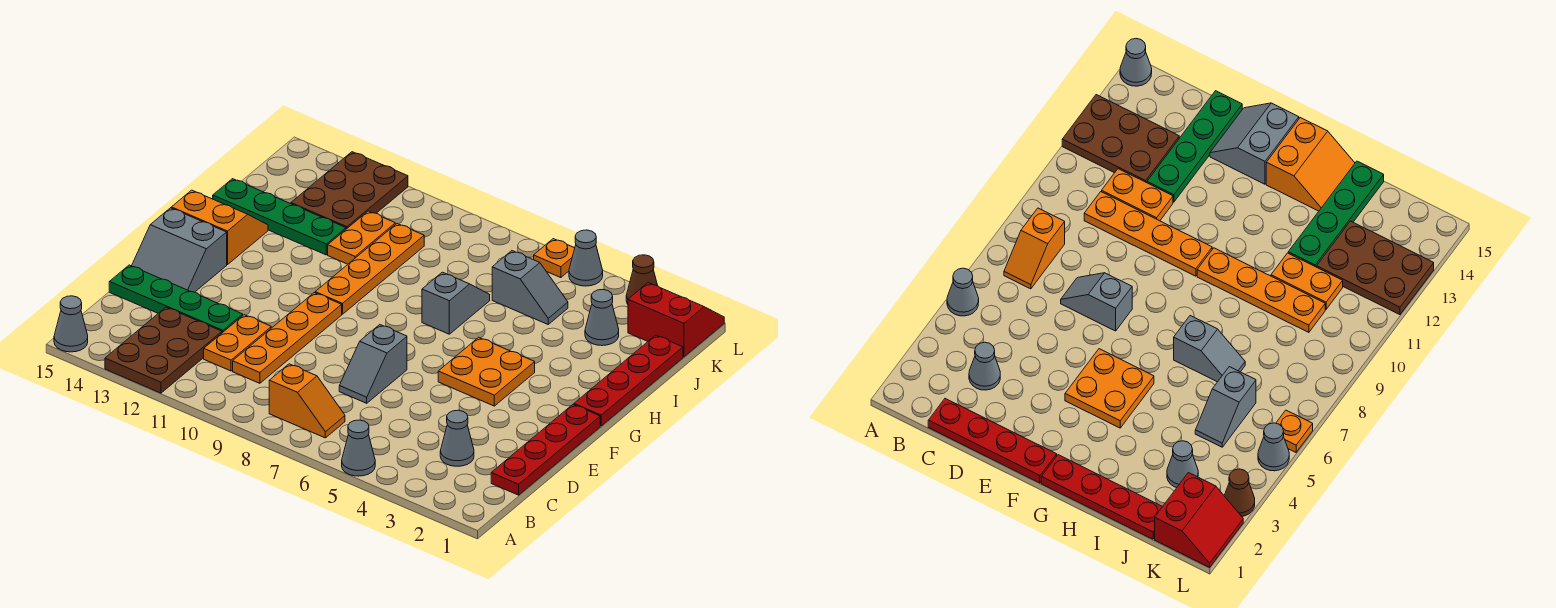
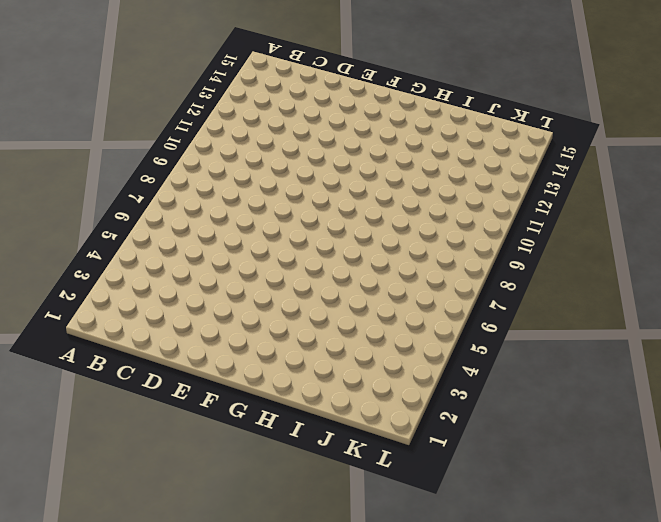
none -> grey 1x1 cone [342,420,375,476]
none -> brown 2x3 plate [105,307,222,393]
none -> grey 1x1 cone [54,296,88,352]

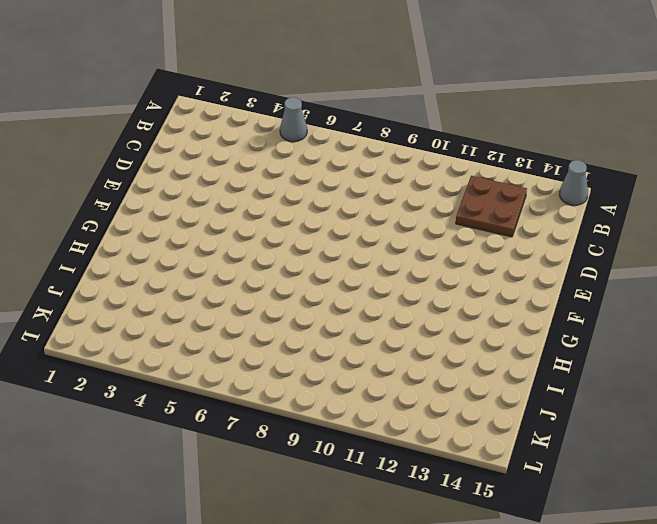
brown 2x2 plate [456,176,527,237] -> brown 2x3 plate [105,307,222,393]
none -> orange 1x2 slope [269,364,345,438]
none -> red 1x4 plate [491,404,600,495]
none -> grey 1x1 cone [440,410,474,466]

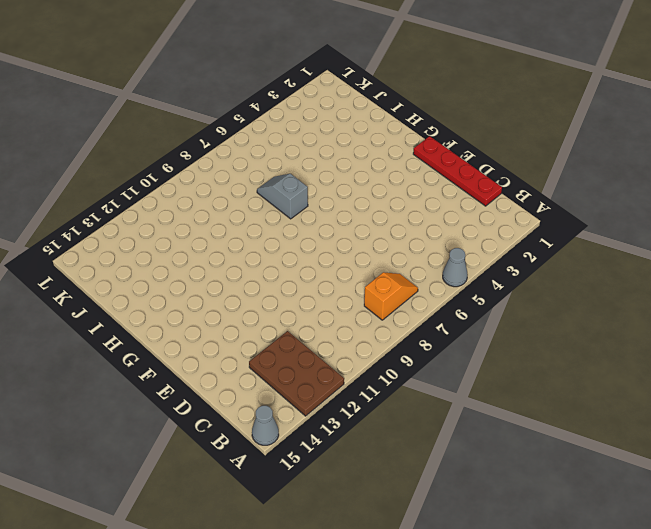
none -> grey 1x1 cone [440,410,474,466]
none -> orange 1x4 plate [233,293,342,383]
none -> orange 1x2 plate [204,315,271,371]

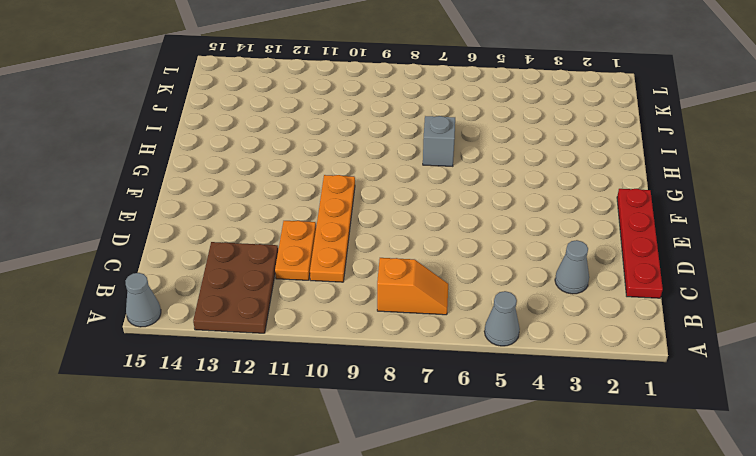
none -> grey 1x2 slope [339,325,407,403]
none -> green 1x4 plate [109,265,243,333]
none -> grey 2x2 slope [132,208,227,292]

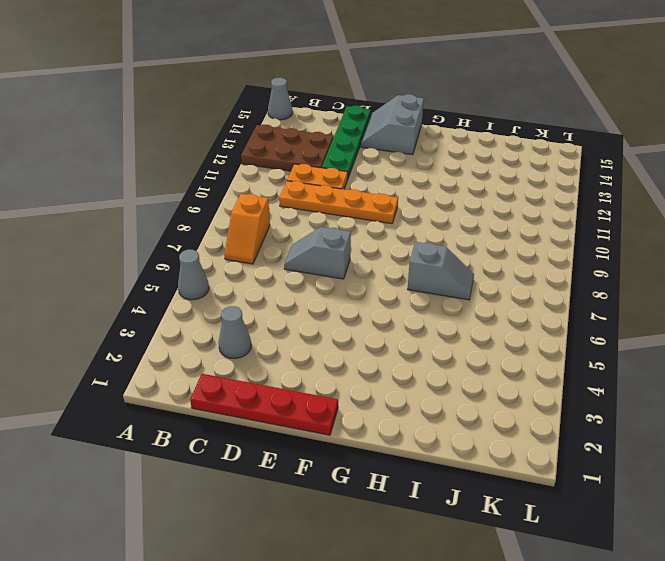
none -> orange 2x2 plate [438,337,535,406]
none -> red 1x4 plate [574,335,683,426]
none -> orange 1x4 plate [315,224,424,314]

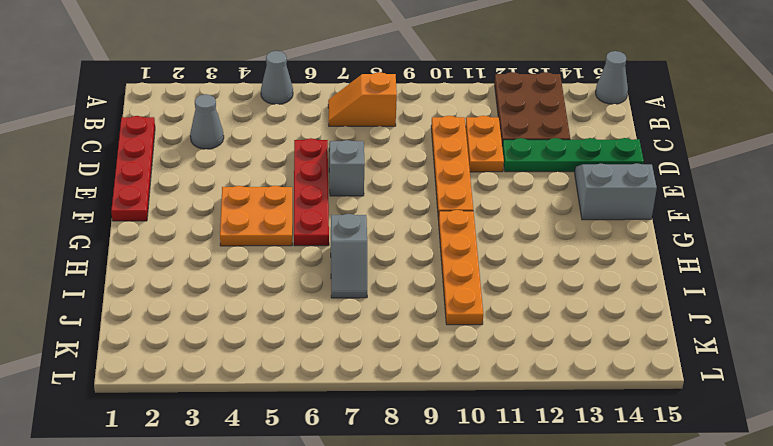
red 1x4 plate [294,138,329,246] -> red 1x4 plate moved to [574,335,683,426]
none -> orange 2x2 slope [171,190,268,265]
none -> orange 1x2 plate [328,211,395,264]
none -> green 1x4 plate [213,179,346,255]

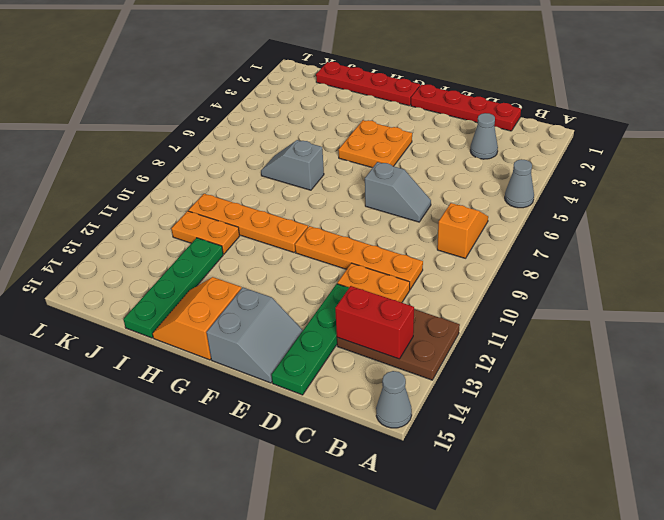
red 1x2 brick [335,286,414,359] -> none
none -> grey 1x1 cone [585,290,619,346]
none -> grey 1x2 slope [492,251,568,324]
none -> brown 2x3 plate [291,152,408,229]

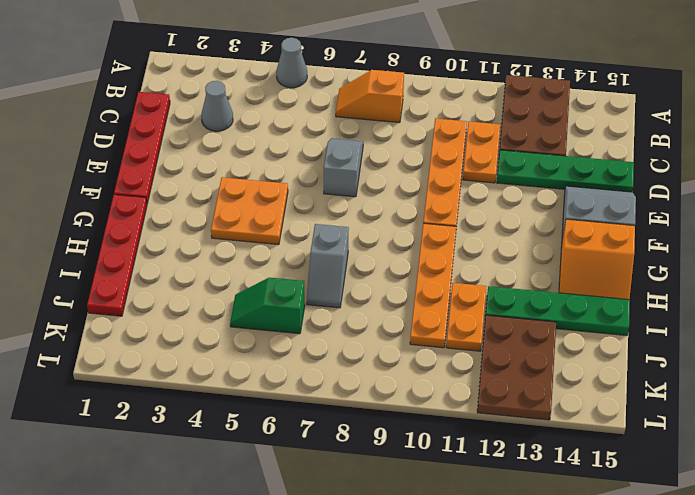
green 1x2 slope [230,278,305,334] -> grey 1x2 slope [492,251,568,324]
none -> grey 1x1 cone [54,296,88,352]
none -> grey 1x1 cone [585,290,619,346]
none -> red 2x2 slope [628,283,724,357]

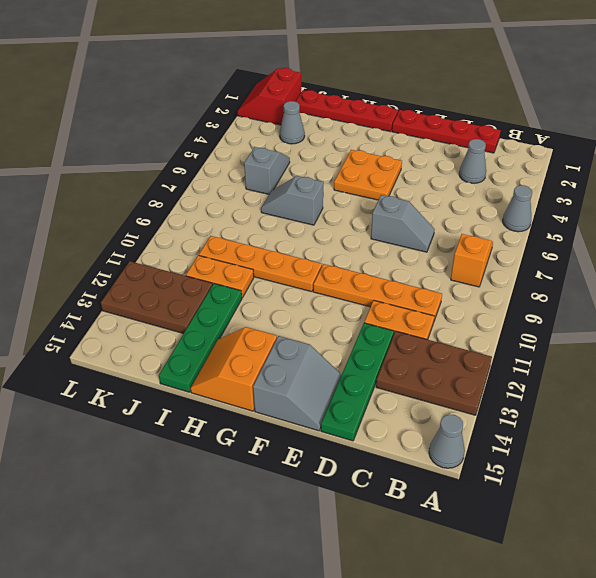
none -> brown 1x1 cone [626,255,658,304]
none -> grey 1x1 cone [569,230,603,286]
none -> orange 1x1 plate [534,239,575,278]

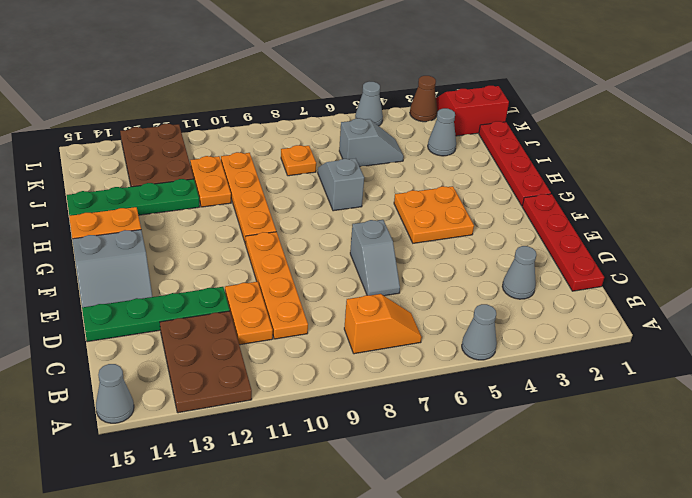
orange 1x1 plate [281,145,316,176] -> orange 1x1 plate moved to [534,239,575,278]

